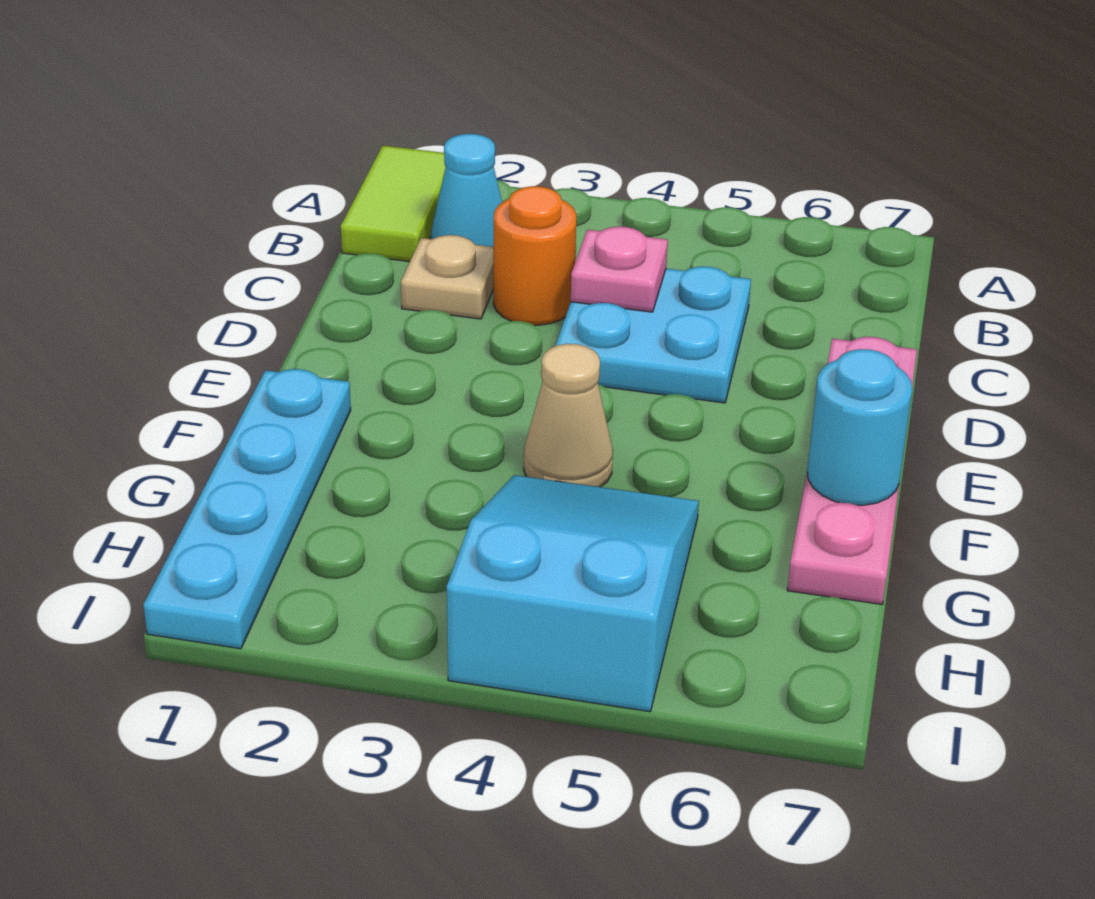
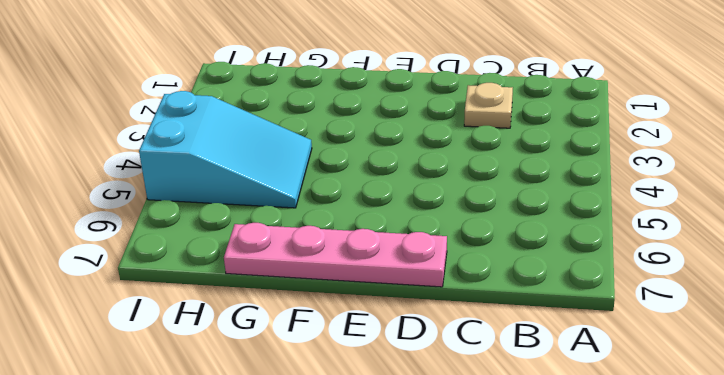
none -> lime 1x2 tile [341,146,446,262]
none -> cyan 1x1 cone [431,134,502,247]

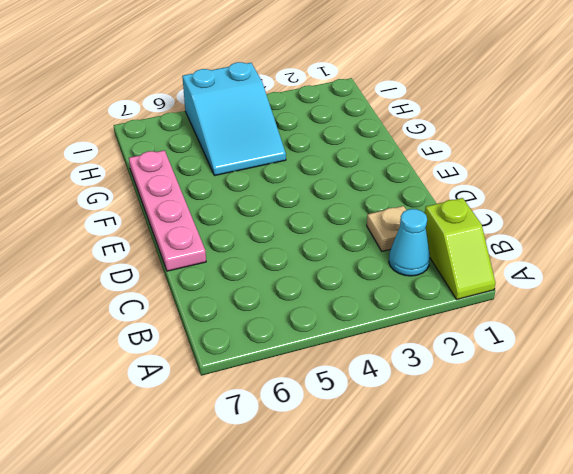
lime 1x2 slope [425,198,495,299] -> lime 1x2 tile [341,146,446,262]
none -> orange 1x1 round brick [493,186,576,325]
none -> cyan 2x2 plate [555,266,751,403]

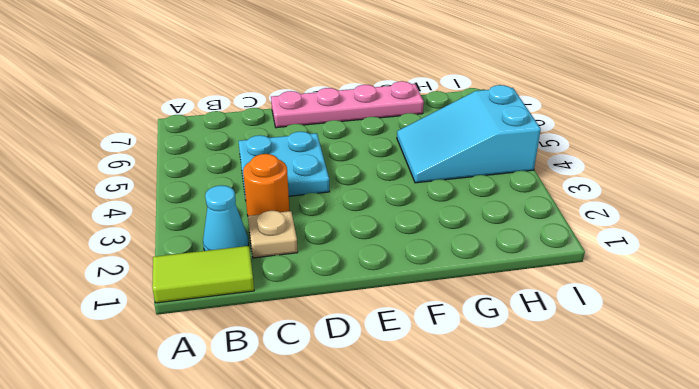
none -> cyan 1x4 plate [143,369,351,649]
none -> tan 1x1 cone [524,344,613,487]

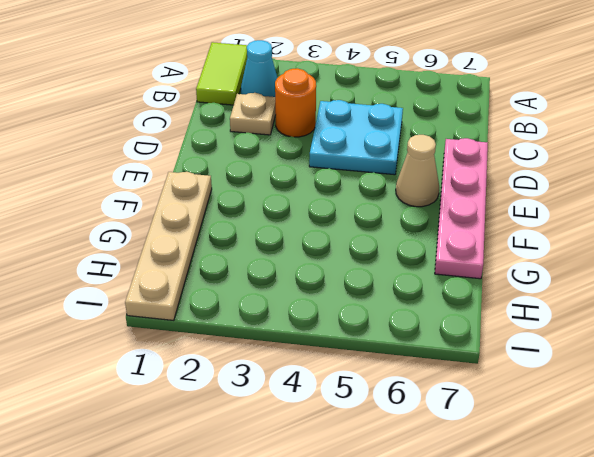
tan 1x1 cone [396,135,439,207] -> tan 1x1 cone moved to [524,344,613,487]
tan 1x4 plate [125,172,212,320] -> cyan 1x4 plate [143,369,351,649]
none -> cyan 2x3 slope [447,475,699,712]
none -> pink 1x1 plate [571,227,668,312]

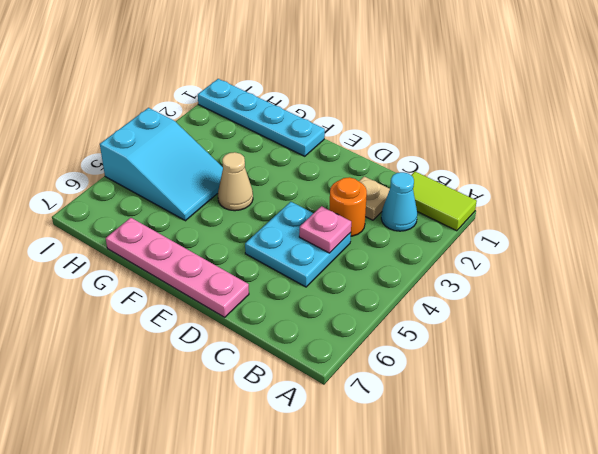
none -> cyan 1x1 round brick [807,349,912,505]

